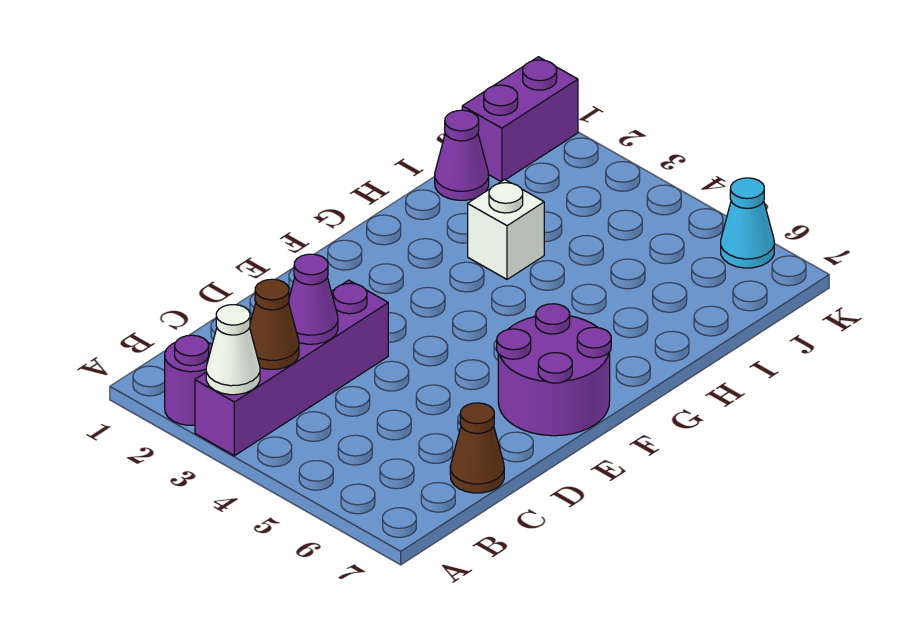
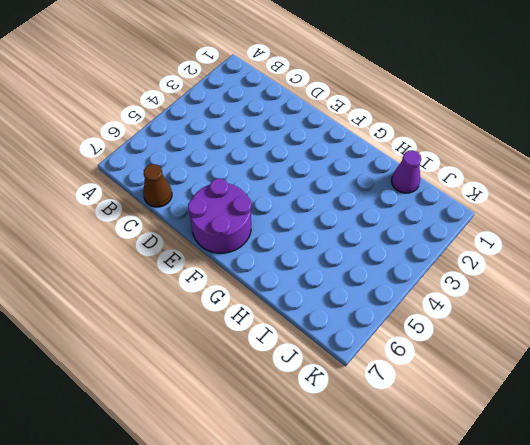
none -> purple 1x1 round brick [165,335,212,425]
none -> purple 1x4 brick [195,280,388,456]

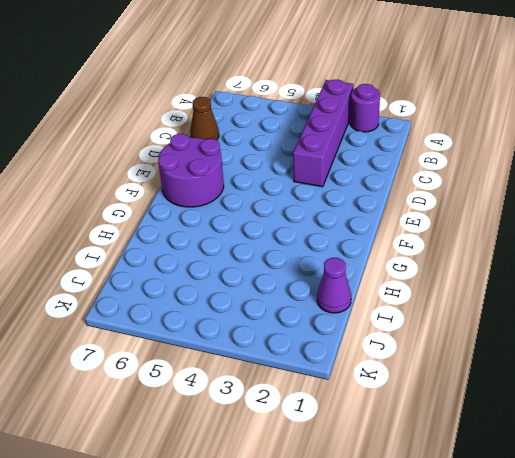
none -> white 1x1 brick [468,180,544,279]
none -> purple 1x2 brick [462,57,578,181]

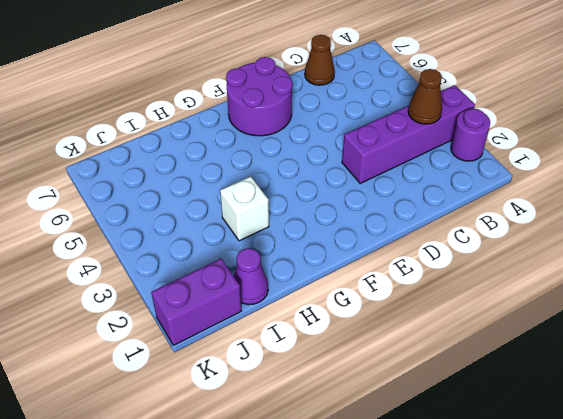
none -> cyan 1x1 cone [721,178,774,268]
none -> white 1x1 cone [206,305,260,395]

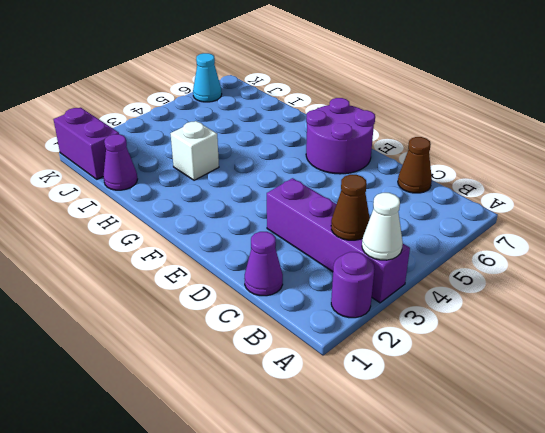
purple 1x1 cone [244,232,283,296] -> purple 1x1 cone moved to [289,254,338,344]

